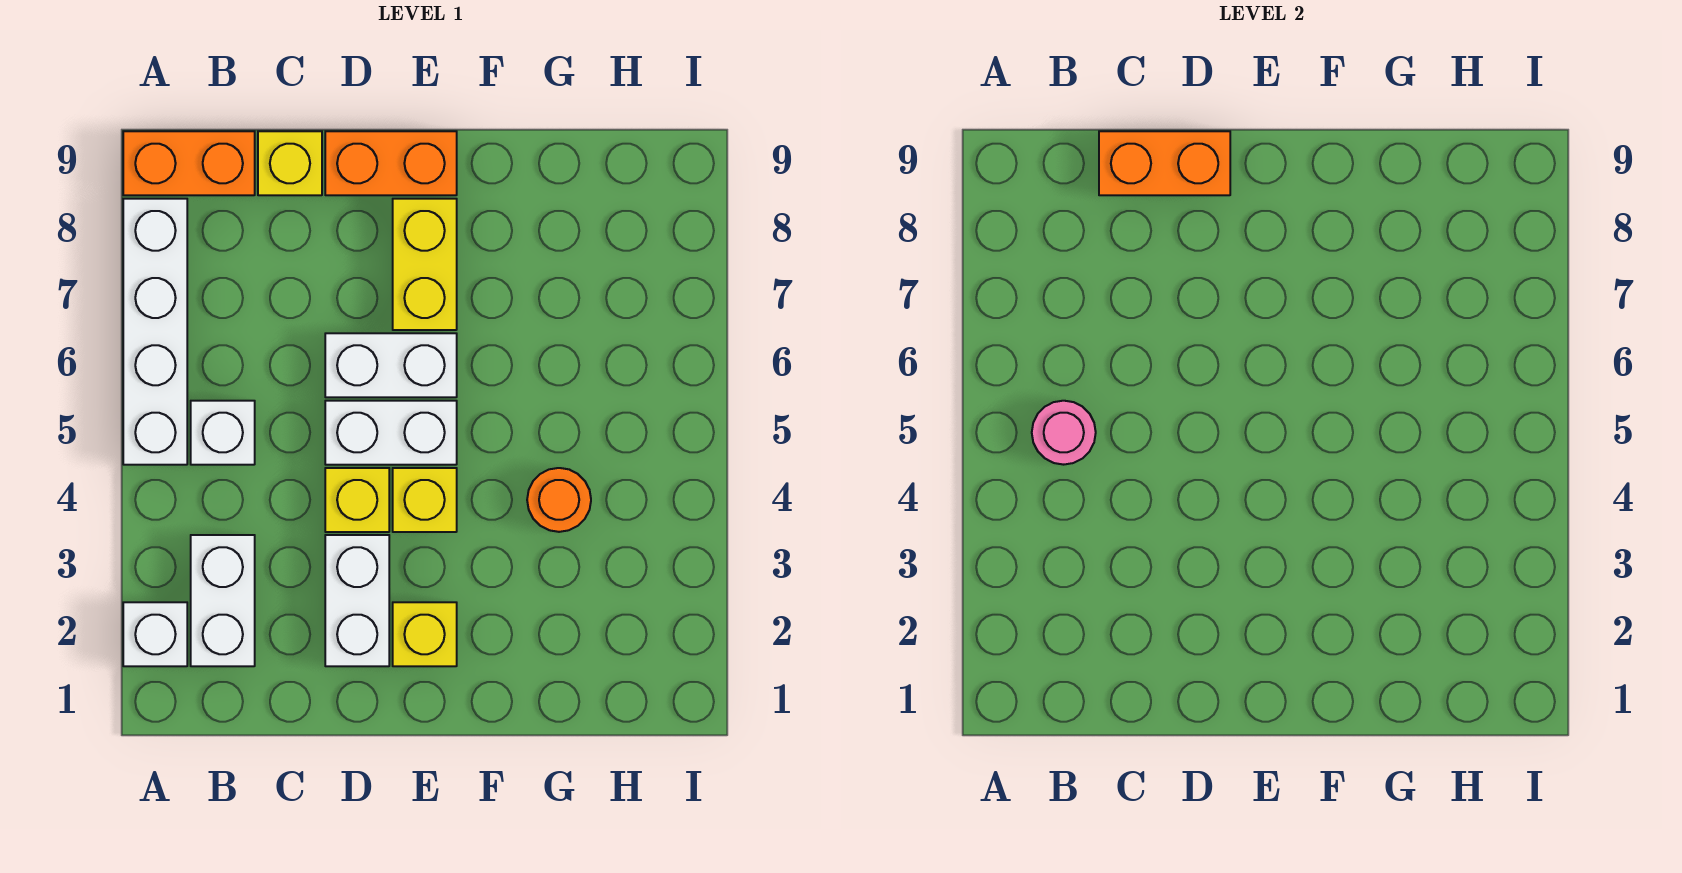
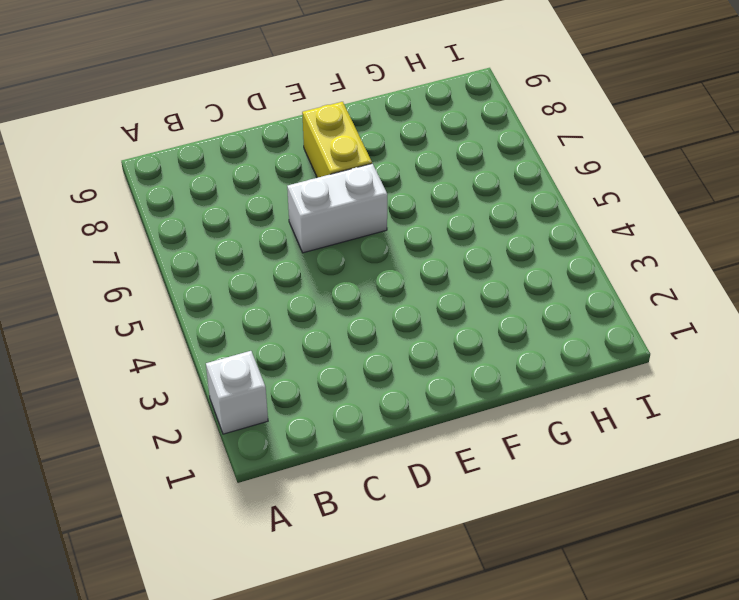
none -> white 1x4 brick [123,199,187,465]
none -> orange 1x2 brick [123,131,255,195]
none -> white 1x2 brick [191,535,255,666]

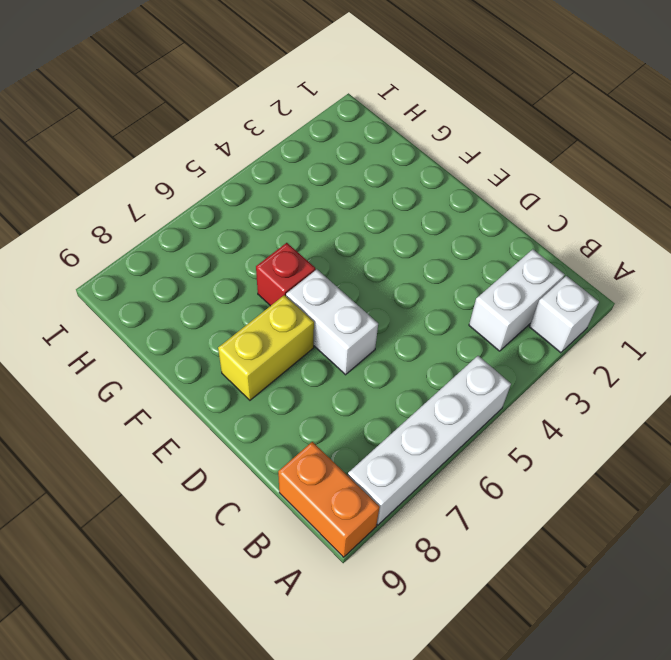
red 1x1 brick [256,243,315,306] -> none
none -> white 1x1 brick [191,401,255,465]
none -> yellow 1x1 brick [258,131,322,195]
none -> white 1x2 brick [325,535,389,666]

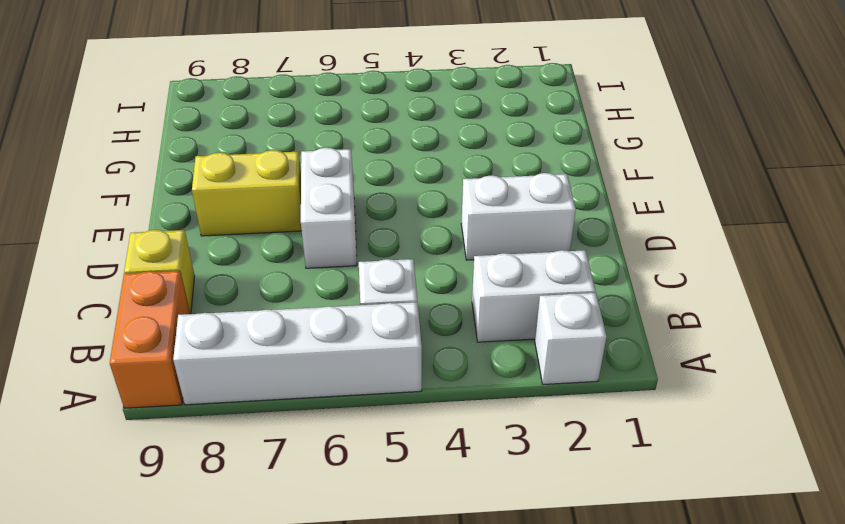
none -> yellow 1x1 brick [325,468,389,532]
none -> white 1x2 brick [325,401,457,465]
none -> orange 1x2 brick [325,131,457,195]

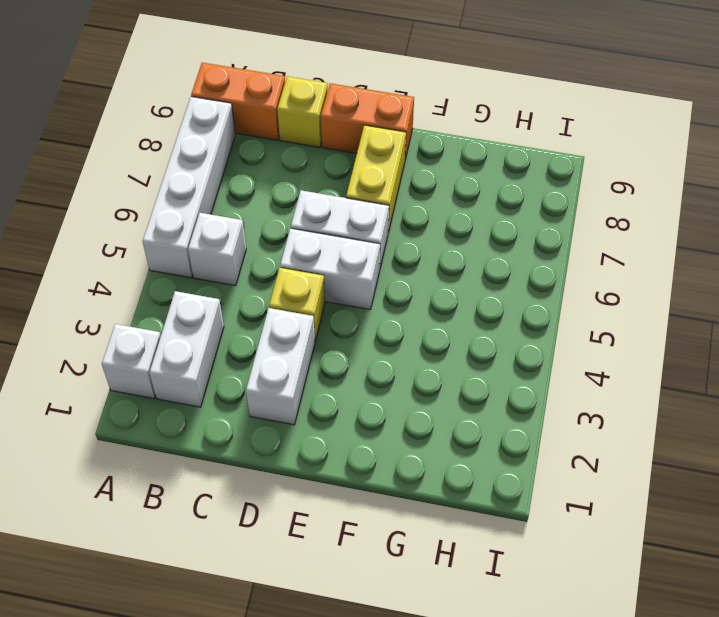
none -> yellow 1x1 brick [393,602,457,666]
none -> yellow 1x1 brick [393,468,457,532]
none -> orange 1x1 round brick [527,468,591,532]

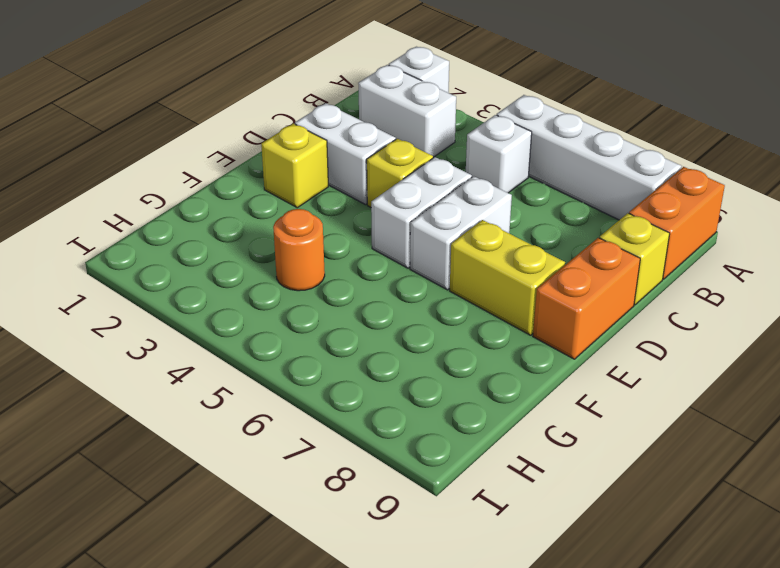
none -> yellow 1x1 brick [393,468,457,532]
none -> pink 1x1 round brick [1032,401,1096,465]
none -> orange 1x2 brick [1099,131,1230,195]

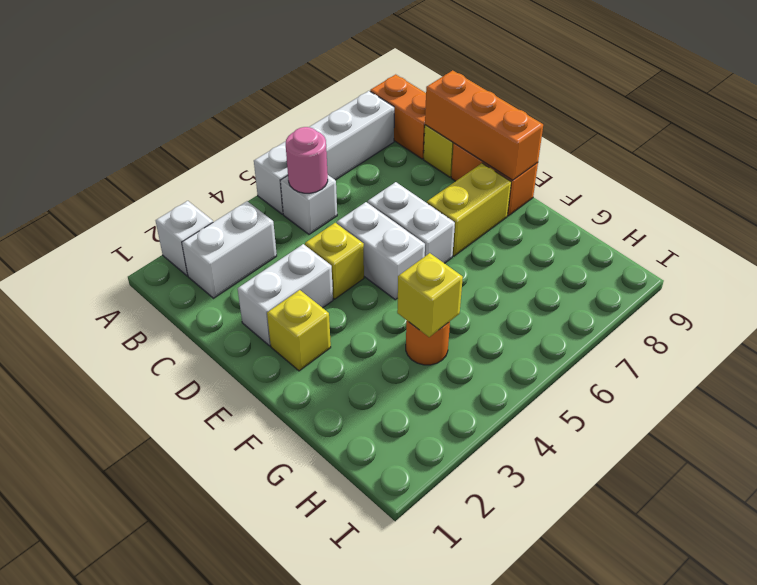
orange 1x3 brick [425,70,543,180] -> orange 1x2 brick [1099,131,1230,195]
yellow 1x1 brick [397,253,463,337] -> yellow 1x1 brick moved to [393,468,457,532]

